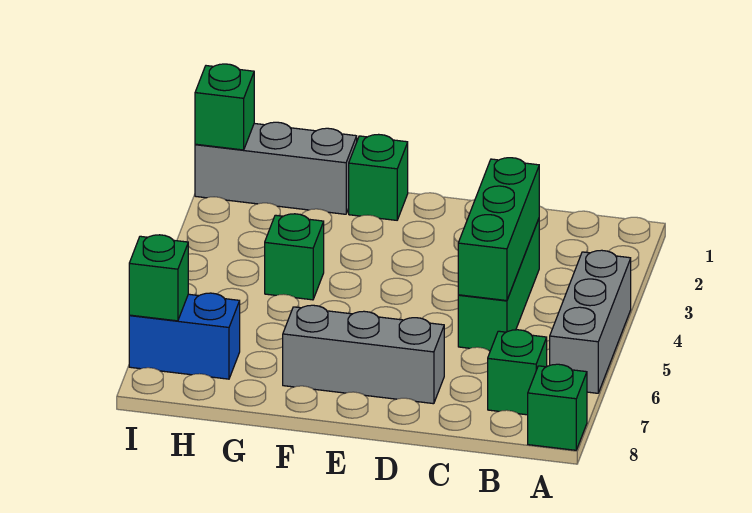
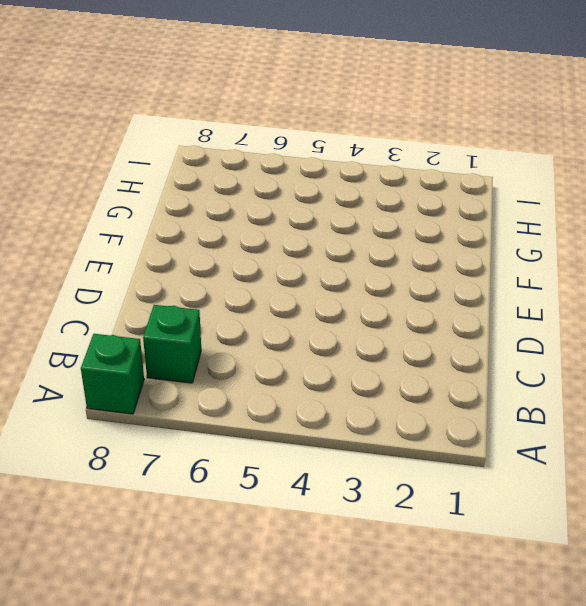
none -> grey 1x3 brick [550,250,631,393]
none -> green 1x3 brick [458,219,539,351]
none -> grey 1x3 brick [283,305,444,404]

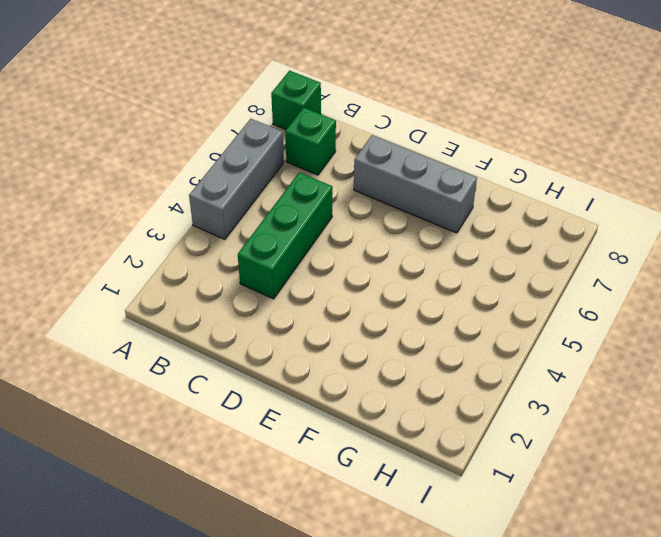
none -> green 1x1 brick [349,134,408,220]
none -> grey 1x3 brick [195,122,357,214]
none -> green 1x1 brick [265,214,324,300]

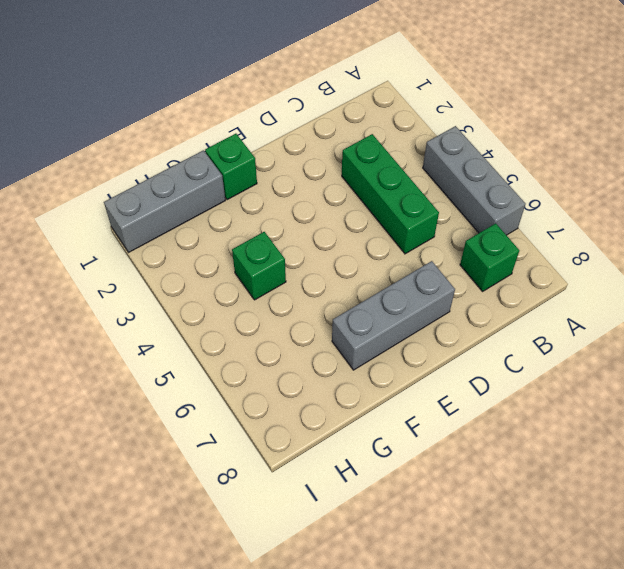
none -> green 1x1 brick [528,364,587,450]
none -> blue 1x2 brick [129,293,240,379]
none -> green 1x3 brick [458,158,539,301]

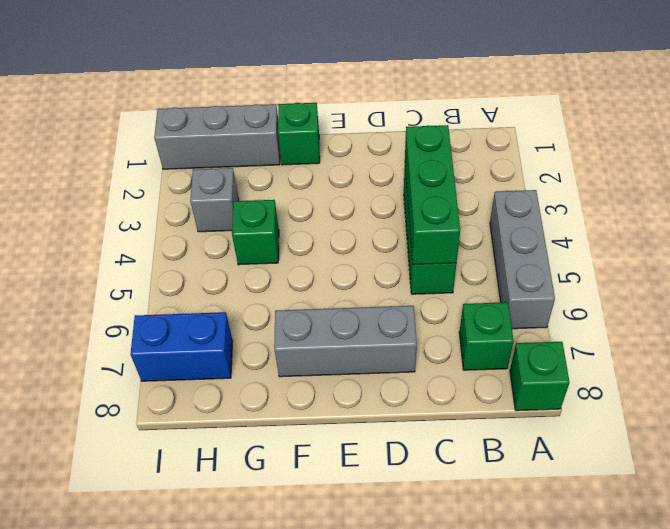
grey 1x1 brick [190,168,239,232] -> none
none -> green 1x1 brick [195,64,254,150]
none -> green 1x1 brick [129,235,188,321]

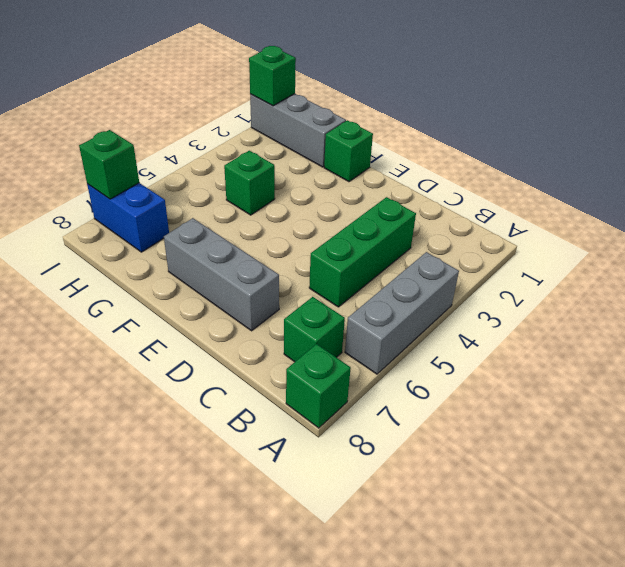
none -> green 1x3 brick [458,158,539,301]

